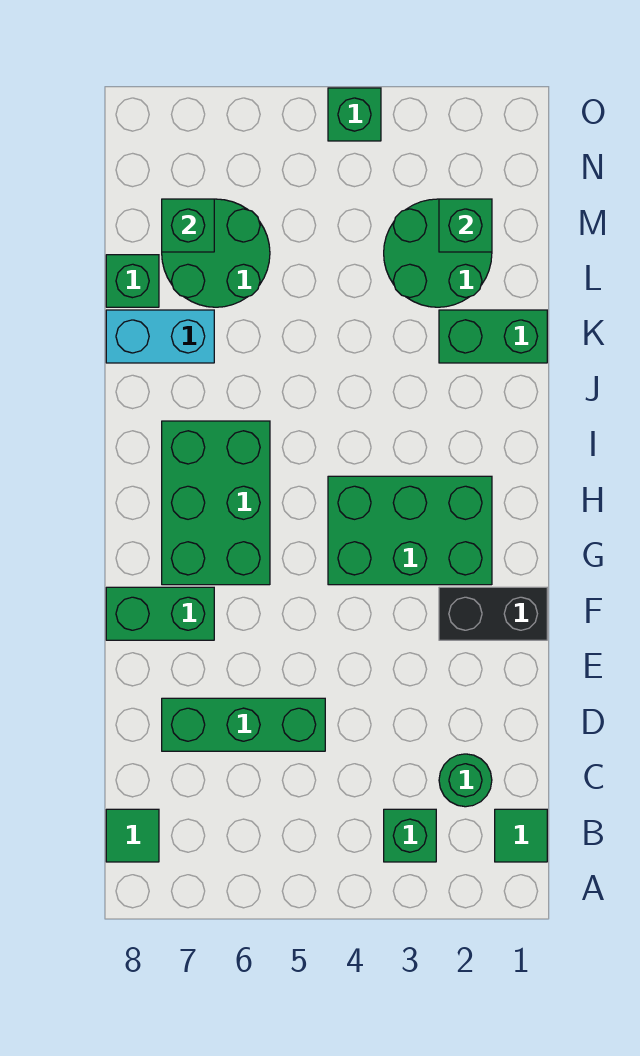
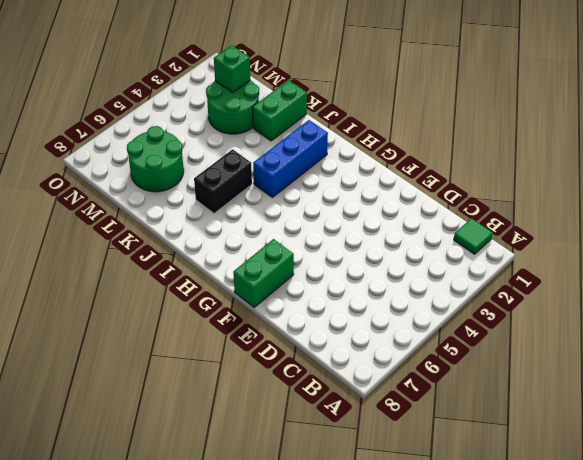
blue 1x3 brick [253,120,328,197] -> none
black 1x2 brick [194,149,252,213] -> black 1x2 brick moved to [439,587,547,640]
none -> green 1x1 brick [384,809,436,862]
none -> green 1x1 tile [106,809,159,862]
none -> green 1x1 round brick [439,754,492,807]

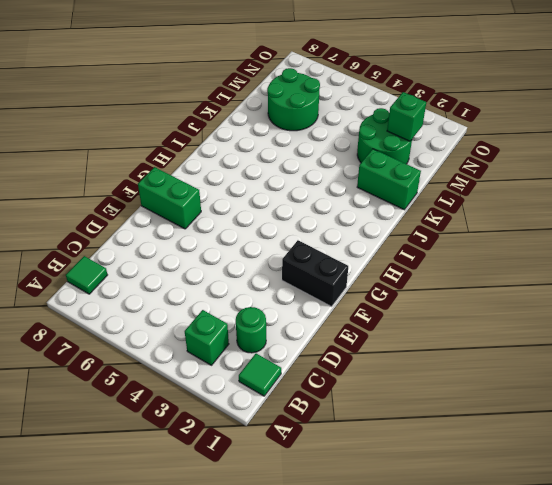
none -> green 1x3 brick [162,698,325,751]
none -> green 2x3 brick [328,476,492,585]
none -> green 2x3 brick [162,421,270,585]

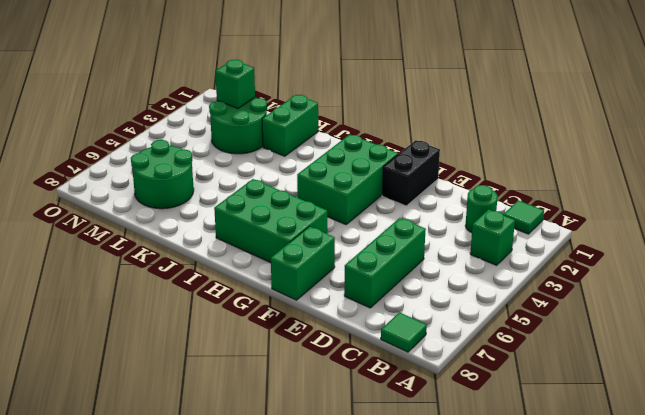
none -> cyan 1x2 brick [106,310,214,363]
none -> green 1x1 brick [106,255,159,307]
none -> green 1x1 brick [328,88,381,141]

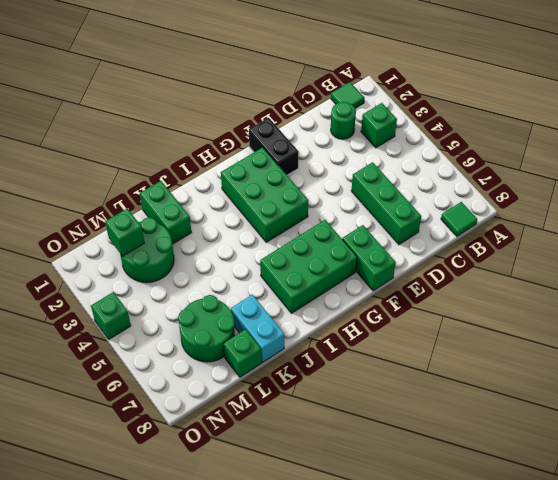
none -> green 1x1 brick [162,199,214,252]

